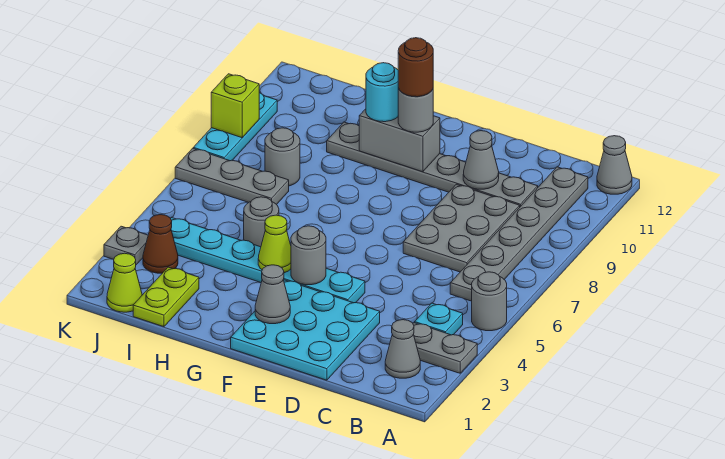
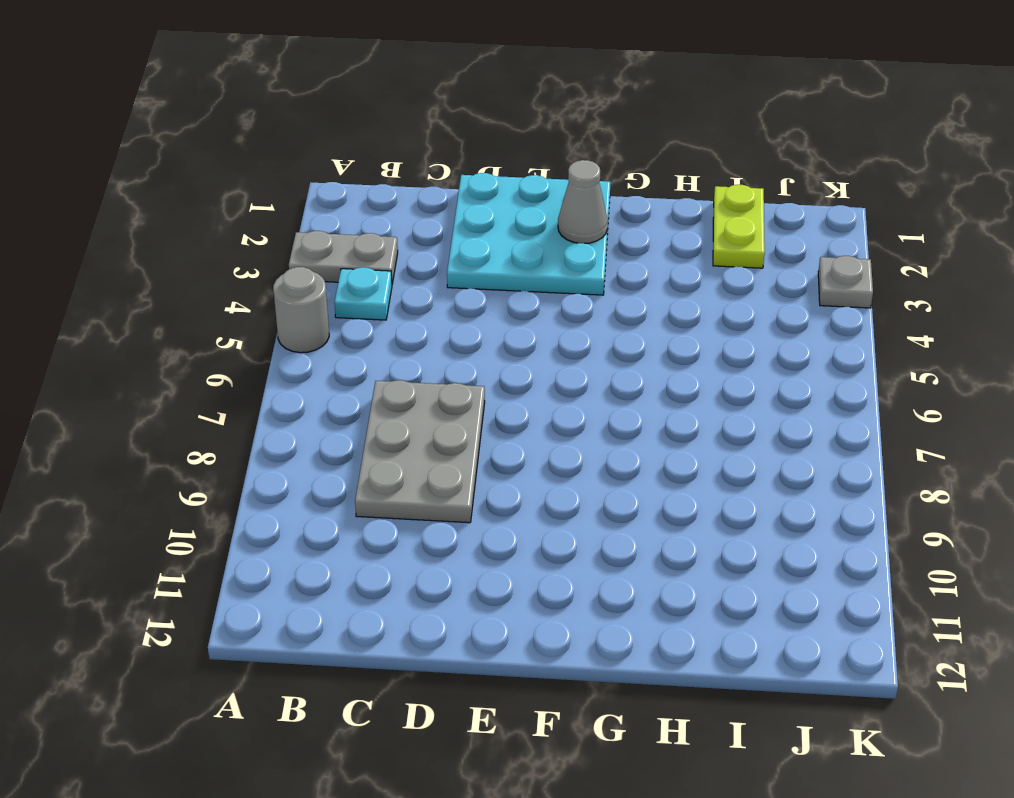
none -> grey 1x1 cone [597,136,632,194]
none -> grey 1x1 cone [385,320,420,378]
none -> grey 1x6 plate [450,167,588,301]

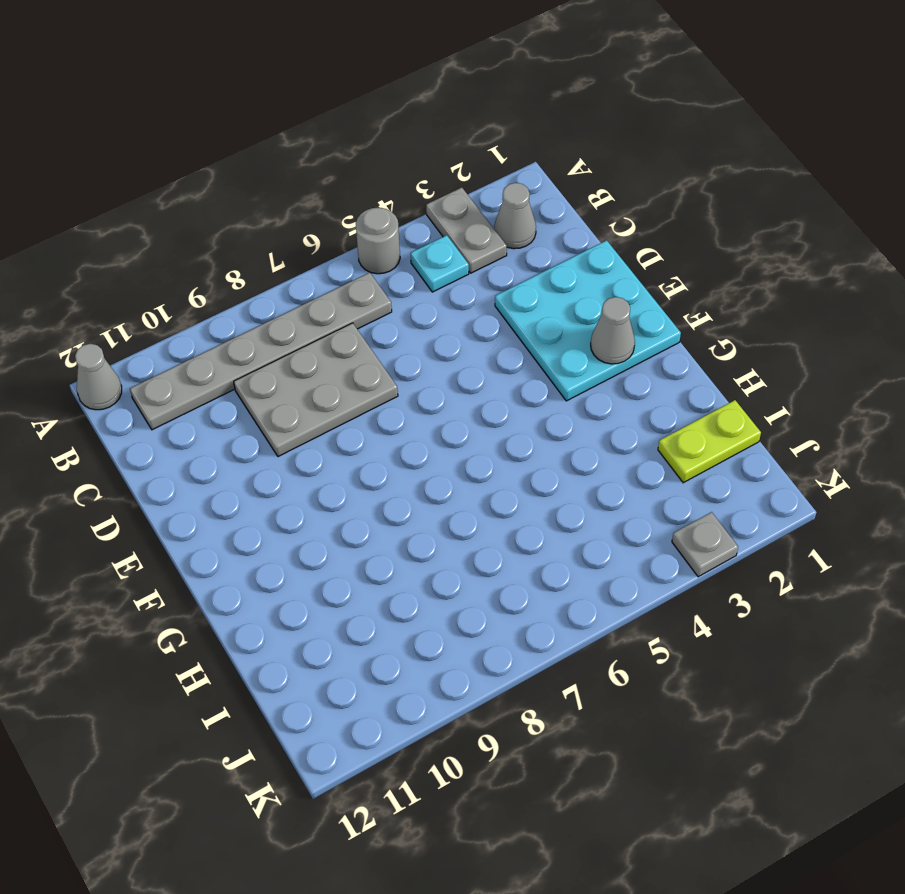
none -> grey 1x6 plate [327,122,538,207]
none -> cyan 1x6 plate [170,217,365,303]
none -> grey 1x1 round brick [244,197,279,247]

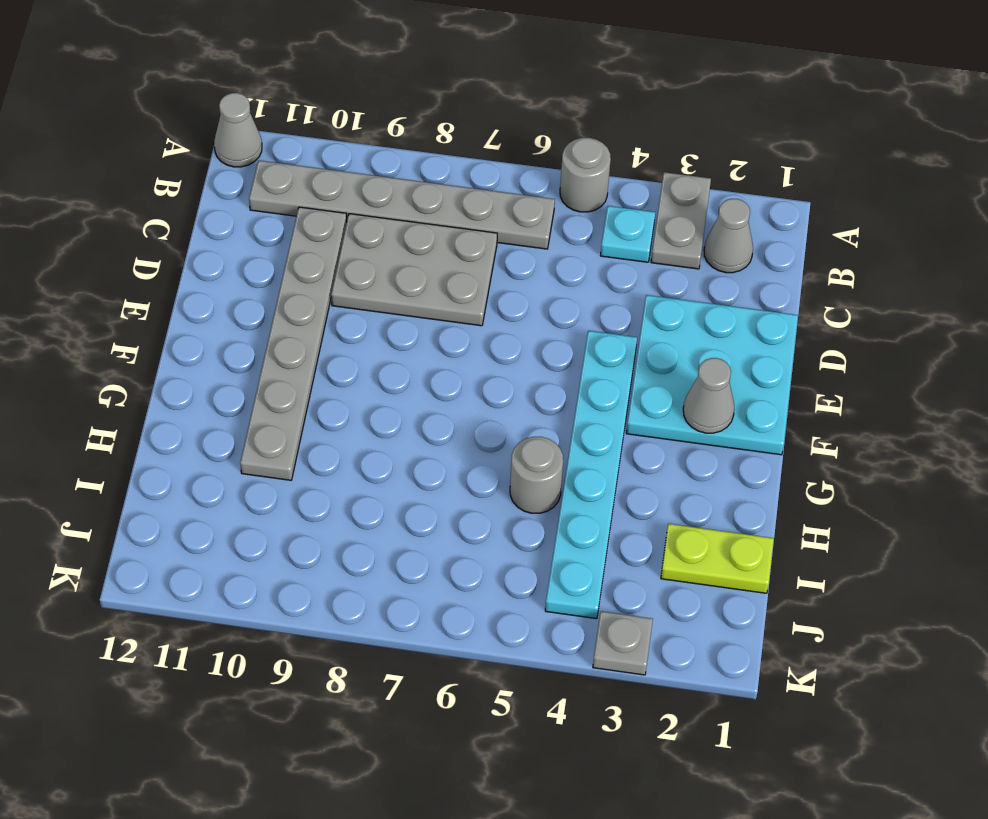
none -> grey 1x3 plate [175,148,289,205]
none -> grey 1x1 round brick [265,128,300,186]
none -> lime 1x1 cone [107,253,142,312]

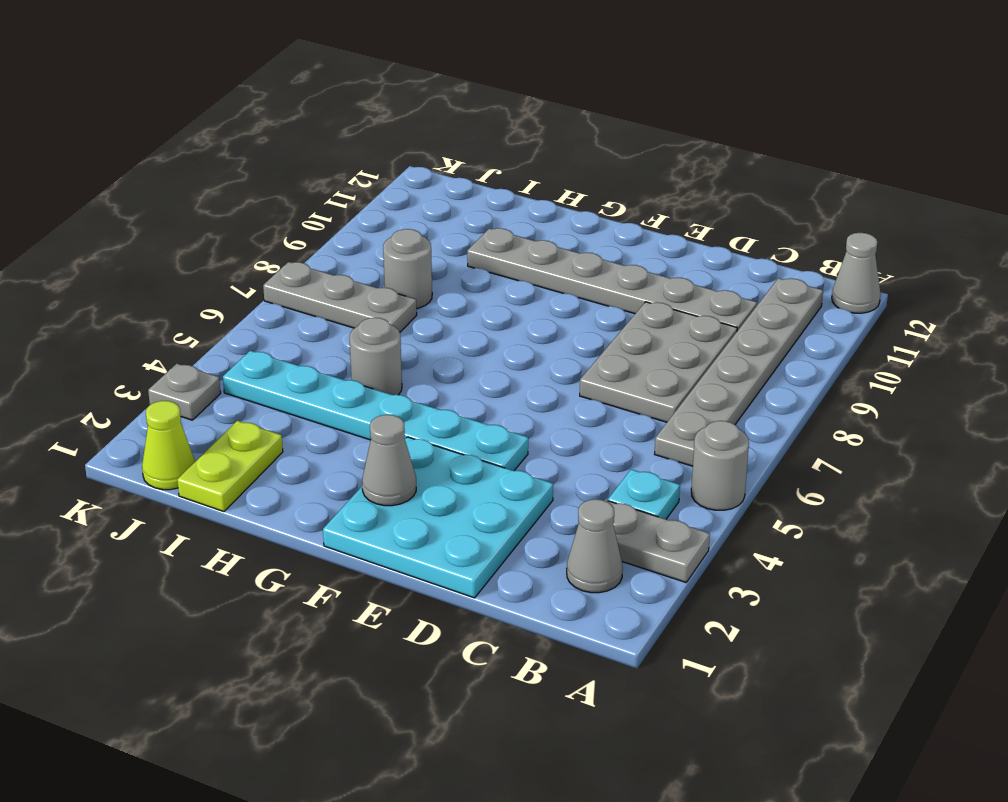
none -> brown 1x1 cone [143,215,178,273]
none -> cyan 1x3 plate [193,93,277,161]
none -> grey 1x1 cone [463,131,499,189]

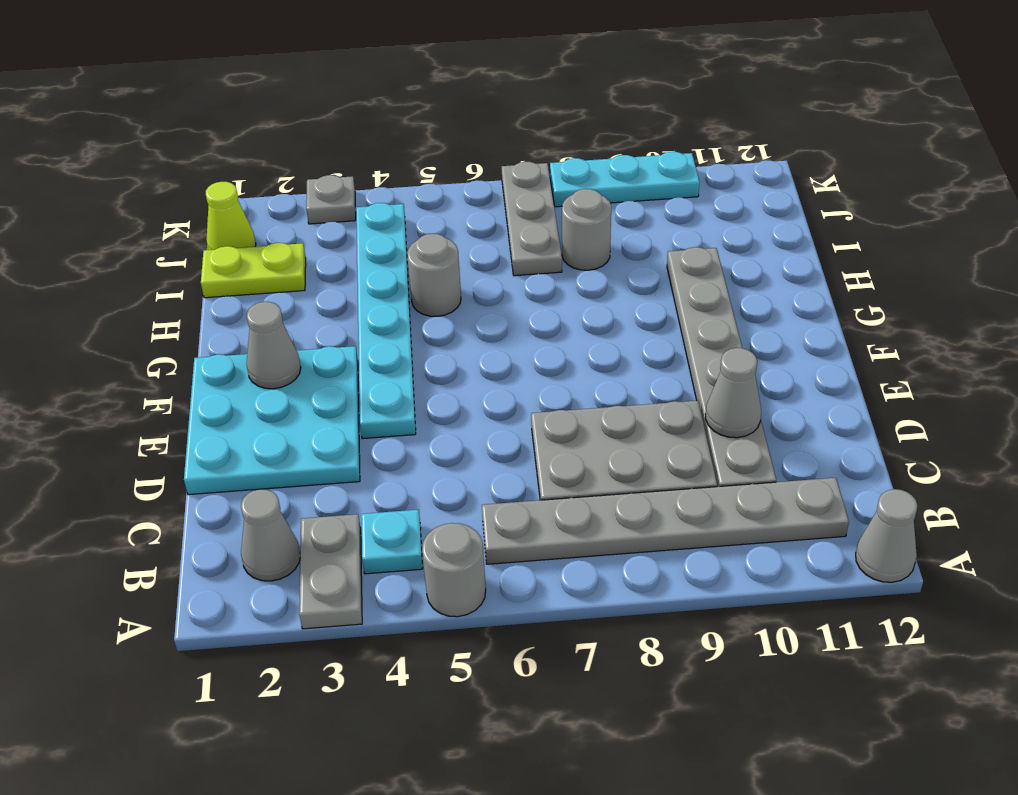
none -> brown 1x1 cone [143,215,178,273]
none -> grey 1x1 round brick [291,226,326,285]
none -> grey 1x2 brick [359,109,440,172]

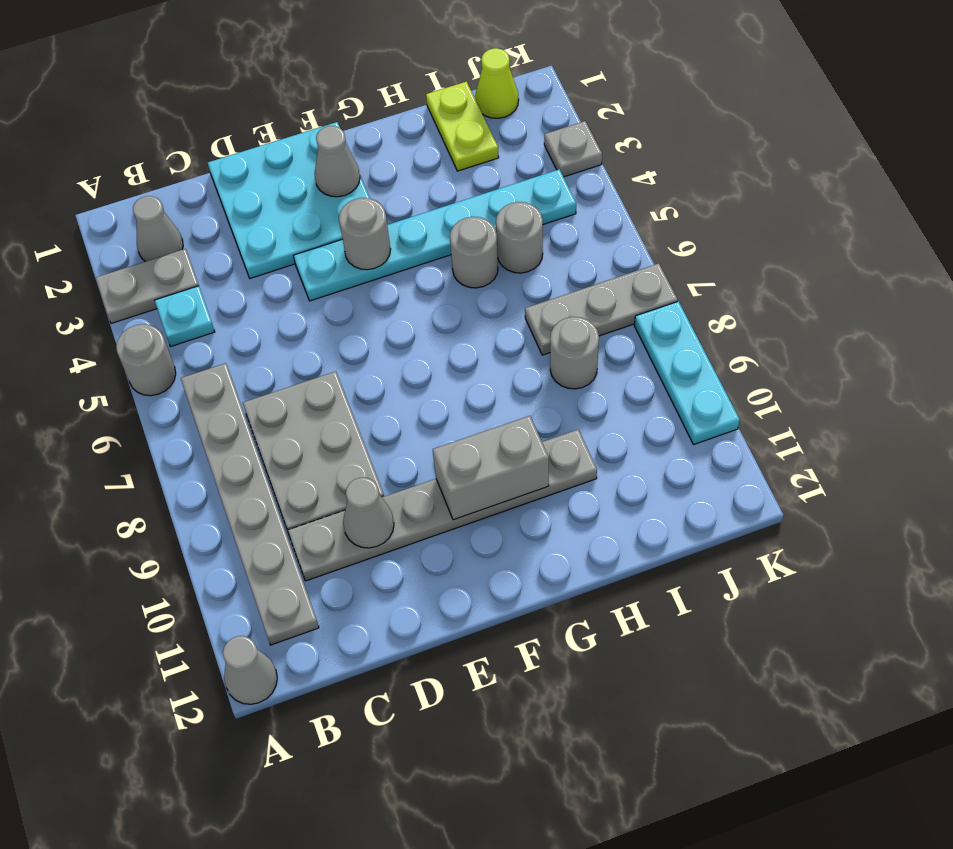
grey 1x1 round brick [496,202,543,273] -> grey 1x1 round brick moved to [398,88,433,132]
none -> brown 1x1 cone [143,215,178,273]
none -> lime 1x1 cone [258,215,291,273]
none -> lime 1x1 brick [211,74,259,138]

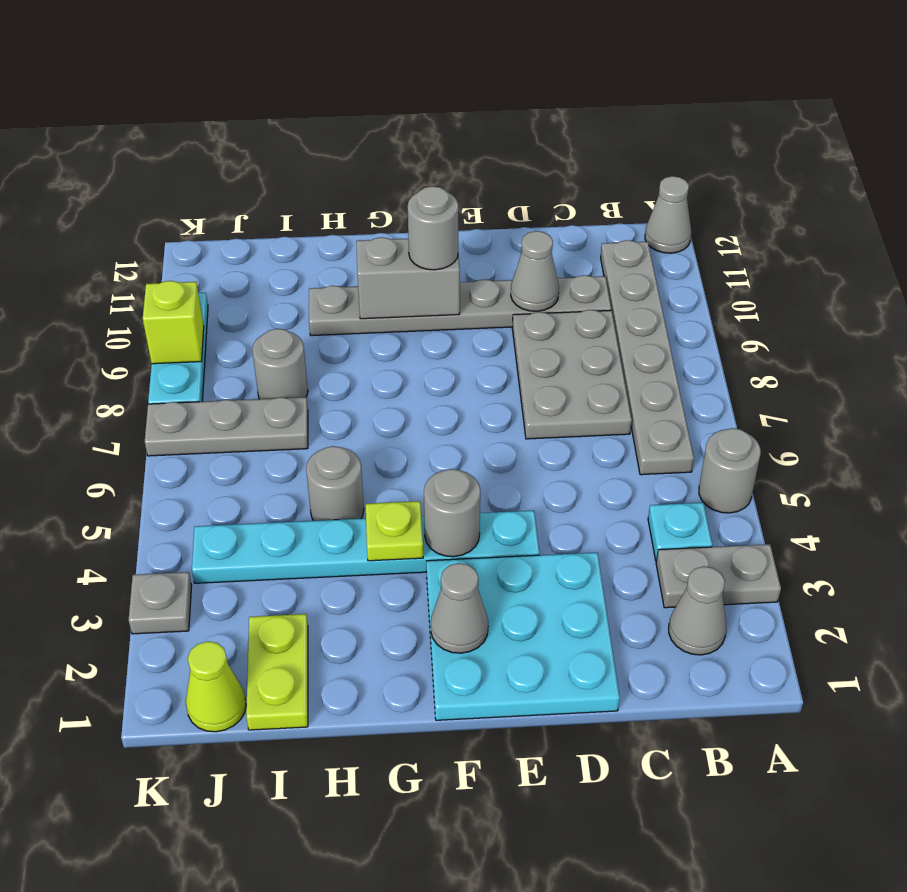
lime 1x1 plate [366,501,423,561] -> lime 1x1 cone [258,215,291,273]
none -> brown 1x1 cone [143,215,178,273]
none -> cyan 1x1 round brick [366,63,398,122]
none -> brown 1x1 round brick [398,38,433,97]

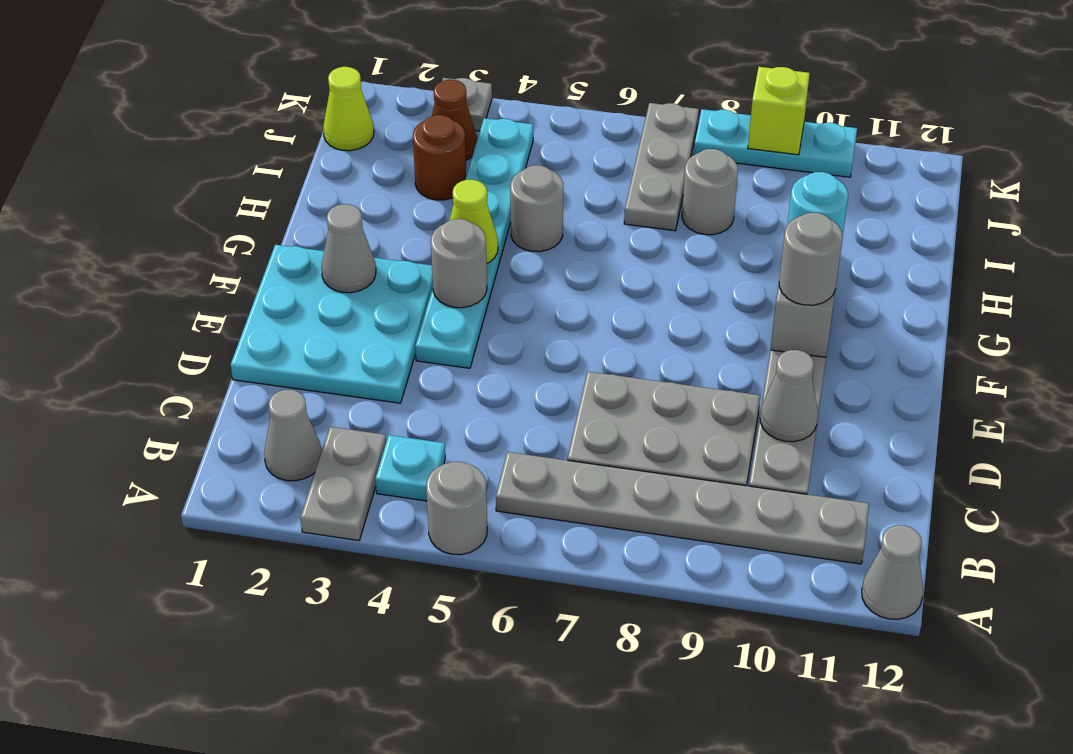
brown 1x1 round brick [413,115,466,200] -> brown 1x1 round brick moved to [398,38,433,97]
none -> lime 1x2 plate [133,267,199,327]

